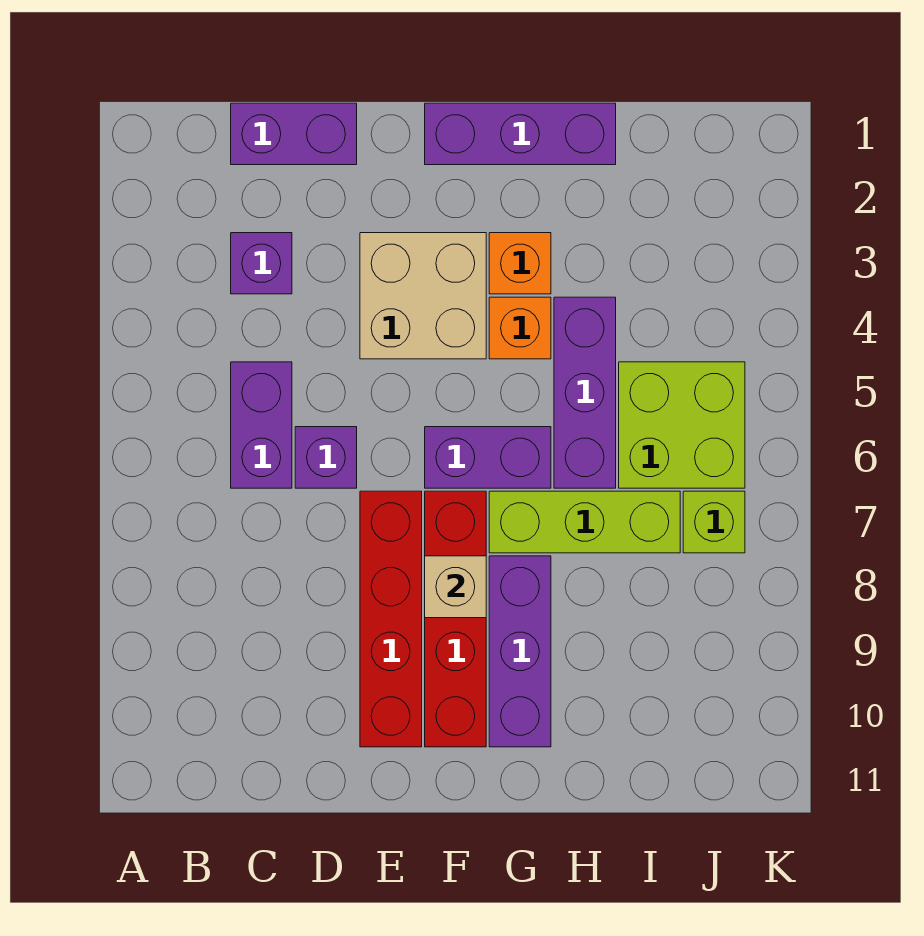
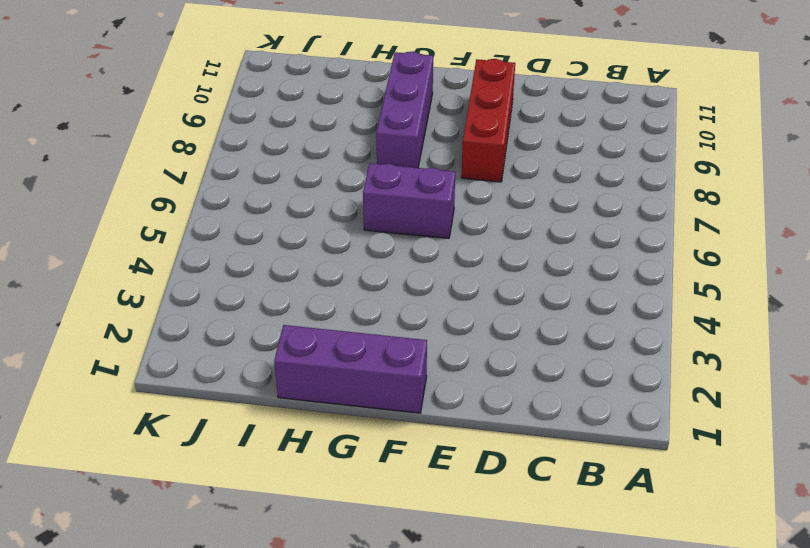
red 1x3 brick [461,59,515,182] -> red 1x4 brick [360,491,422,747]
none -> purple 1x2 brick [231,103,357,165]
none -> purple 1x1 brick [231,233,292,294]
none -> purple 1x2 brick [231,362,292,488]

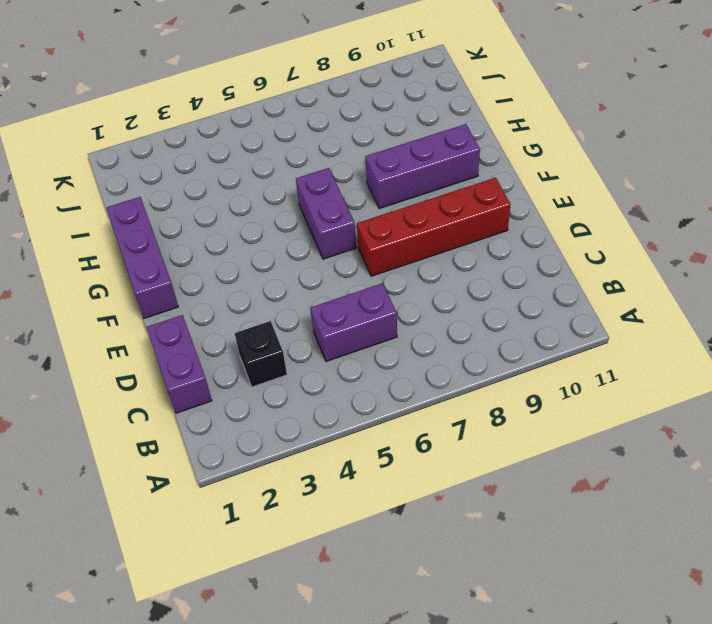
black 1x1 brick [235,321,287,387] -> purple 1x1 brick [231,233,292,294]
none -> purple 1x1 brick [295,427,357,488]
none -> tan 2x2 brick [360,233,486,359]
none -> red 1x4 brick [425,491,486,747]

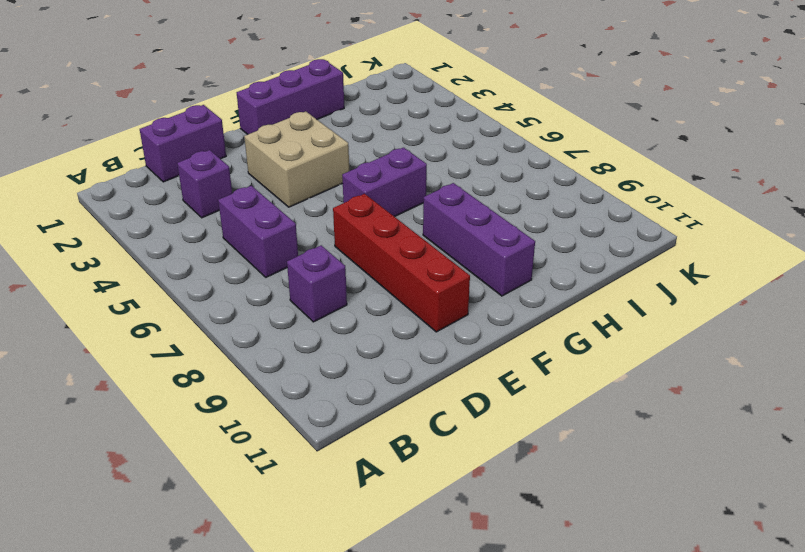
purple 1x1 brick [287,245,347,322] -> purple 1x1 brick moved to [295,427,357,488]
none -> red 1x4 brick [425,491,486,747]
none -> orange 1x1 brick [489,233,551,294]
none -> orange 1x1 brick [489,297,551,359]

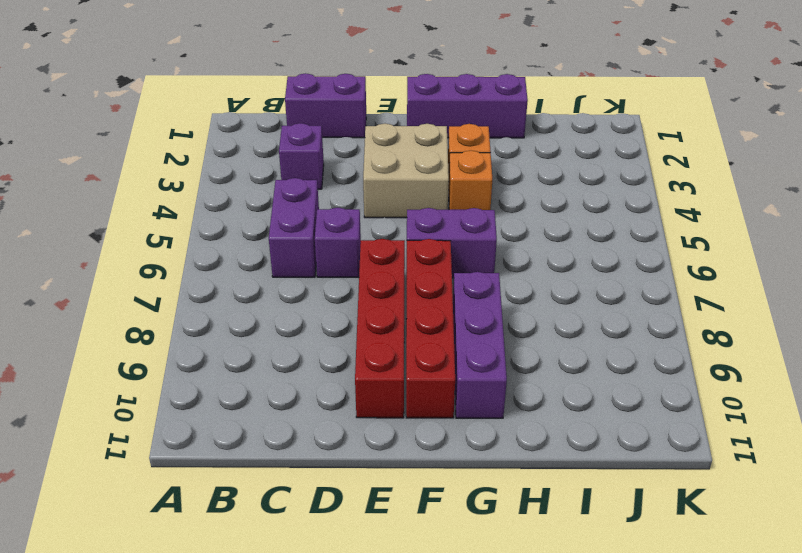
none -> lime 1x3 brick [489,491,680,553]
none -> purple 1x3 brick [554,297,616,488]
none -> lime 2x2 brick [619,362,745,488]

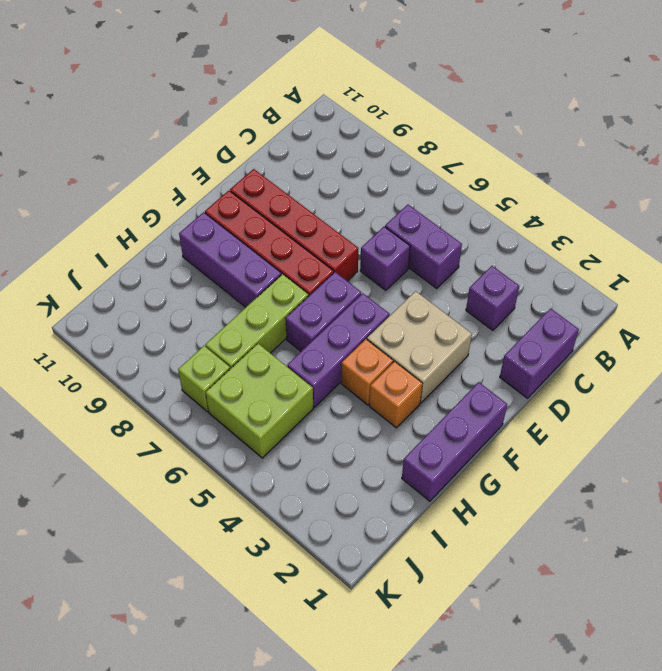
purple 1x3 brick [287,293,390,407] -> purple 1x3 brick turned to [554,297,616,488]
none -> tan 1x1 brick [425,556,486,618]

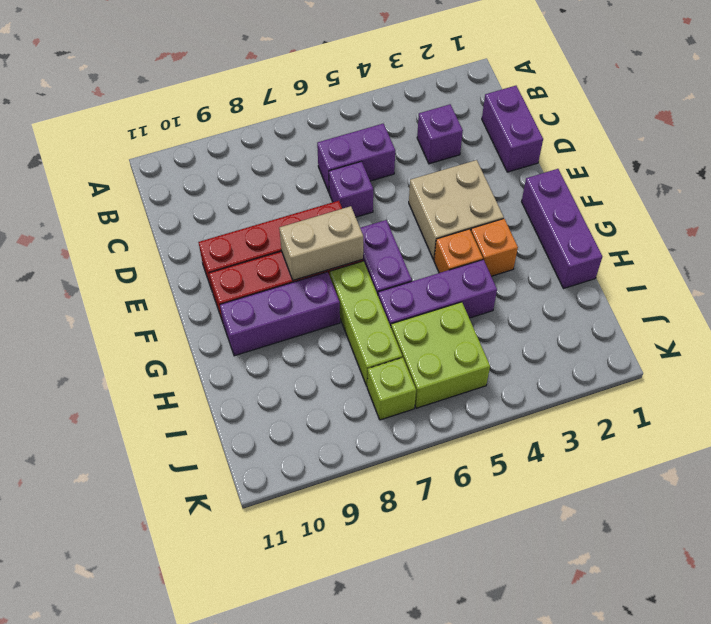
tan 1x2 brick [279,206,363,280] -> tan 1x1 brick [425,556,486,618]

